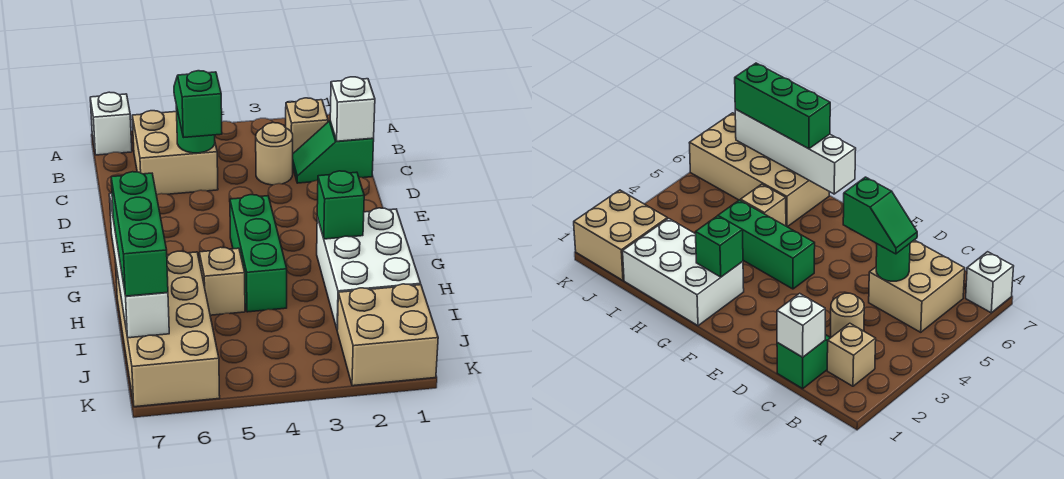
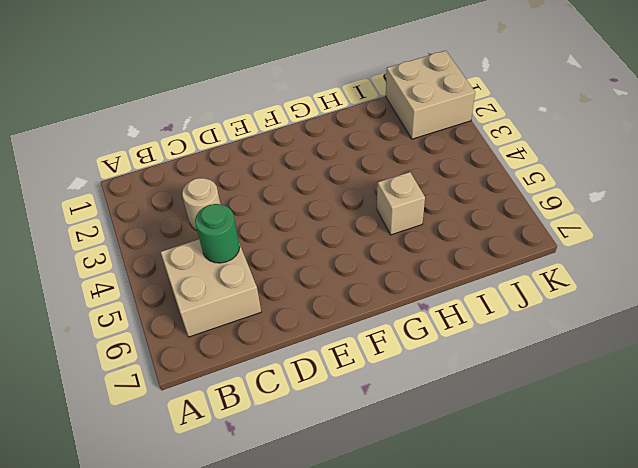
none -> white 1x1 brick [90,92,132,155]
none -> tan 1x1 brick [286,98,328,153]
none -> green 1x2 slope [293,121,374,183]

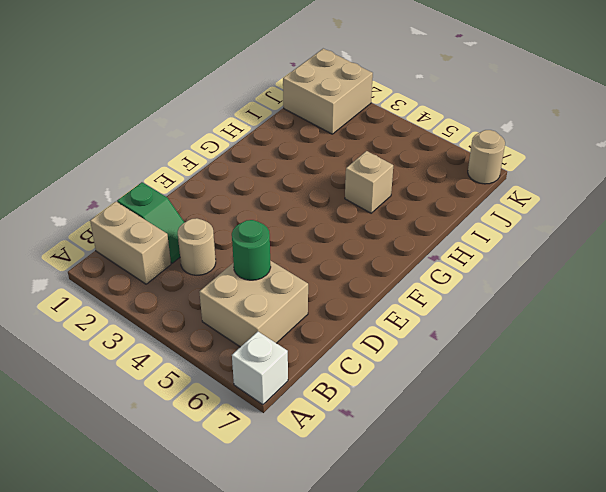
tan 1x2 brick [90,202,171,284] -> tan 1x1 brick [286,98,328,153]
tan 1x1 round brick [468,130,505,184] -> tan 2x4 brick [115,251,220,407]
none -> green 1x3 brick [230,194,287,312]
none -> white 2x3 brick [317,208,421,329]
none -> white 1x1 brick [330,77,375,141]

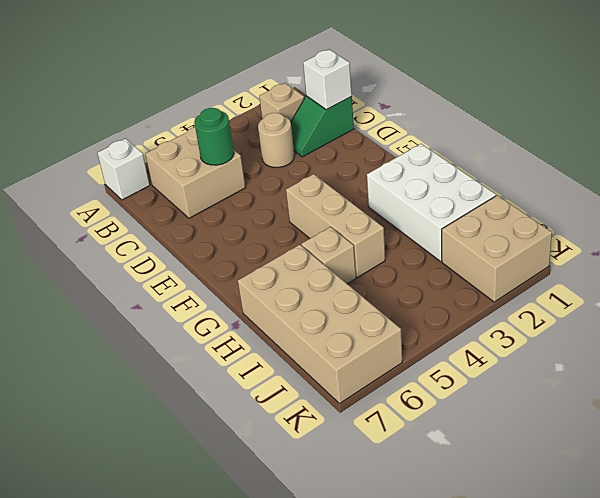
tan 1x3 brick [286,174,385,278] -> green 1x3 brick [230,194,287,312]
none -> green 1x1 brick [317,171,364,239]
none -> white 1x4 brick [109,193,169,338]
none -> green 1x2 slope [174,71,222,137]

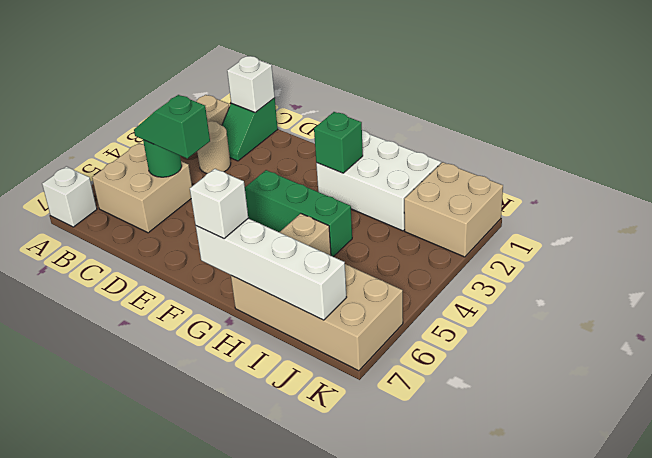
white 1x1 brick [190,169,248,239] -> none
none -> green 1x3 brick [111,172,168,296]

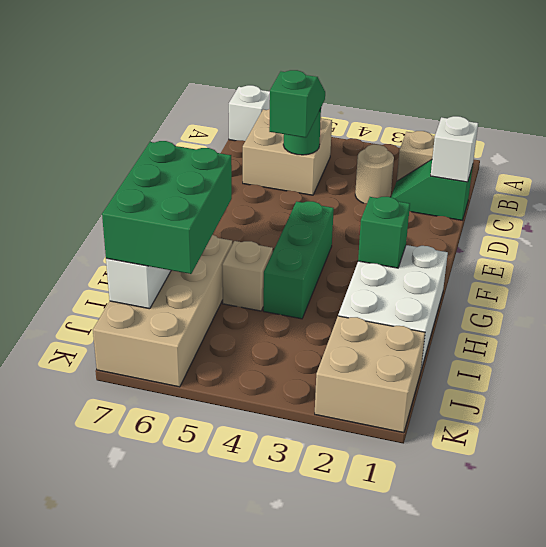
green 2x3 brick [102,141,232,274] -> green 1x3 brick [111,172,168,296]

